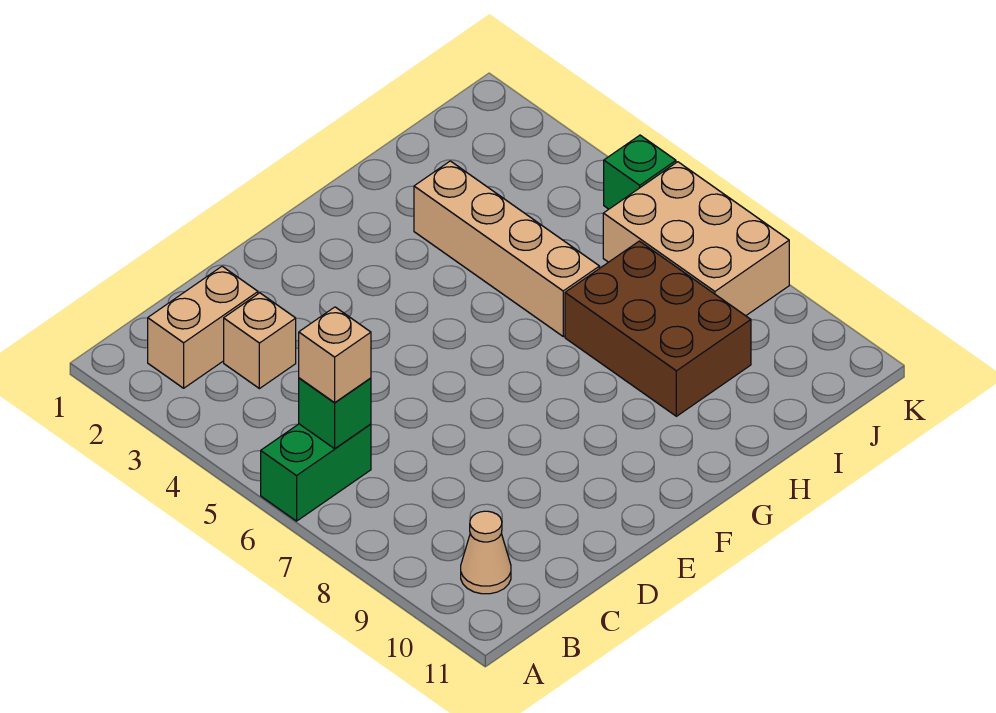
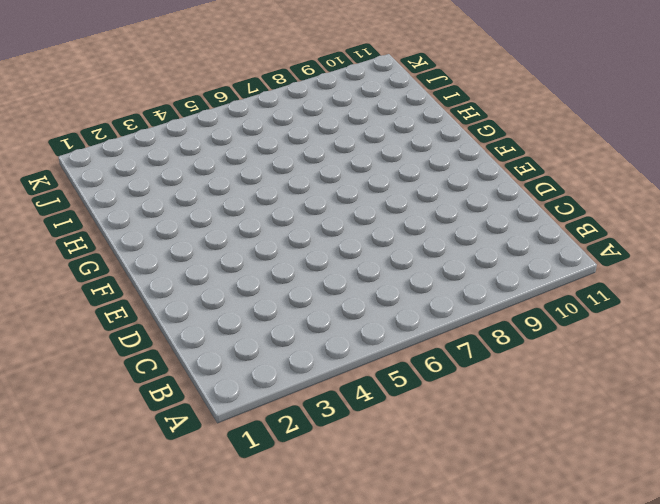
none -> green 1x2 brick [261,424,371,521]
none -> tan 1x2 brick [148,266,258,388]

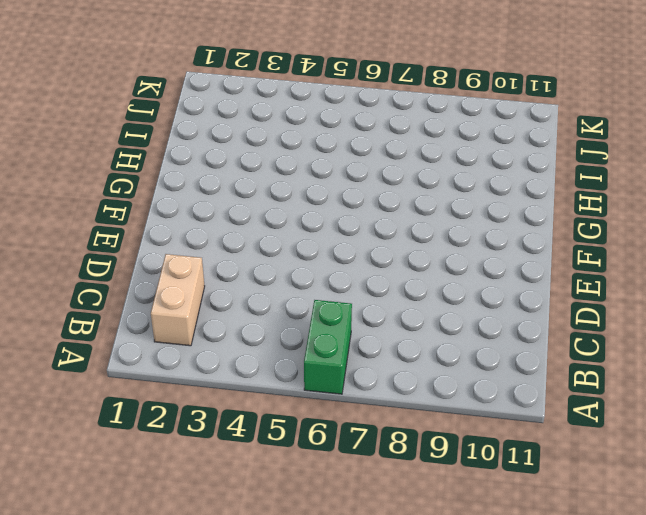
none -> tan 1x1 cone [461,511,511,594]
none -> tan 1x1 brick [224,293,296,389]

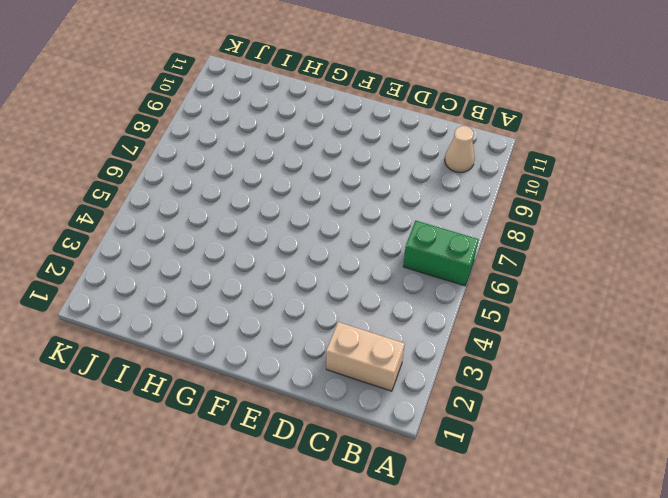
none -> tan 1x1 brick [224,293,296,389]
none -> tan 1x4 brick [414,161,599,336]

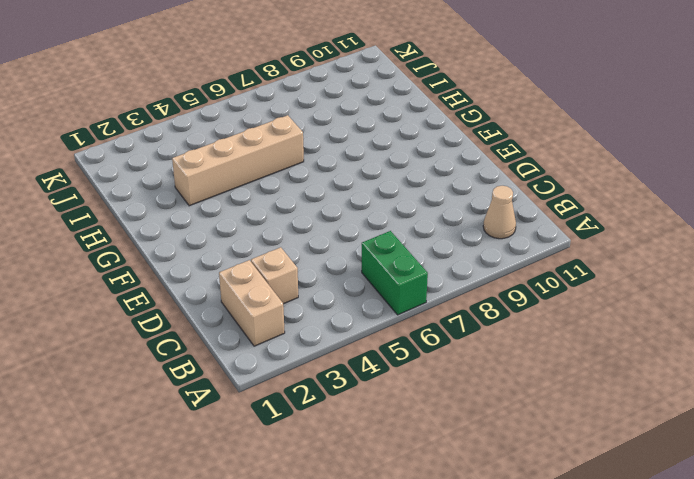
none -> brown 2x3 brick [565,241,751,416]
none -> tan 2x3 brick [603,162,789,316]

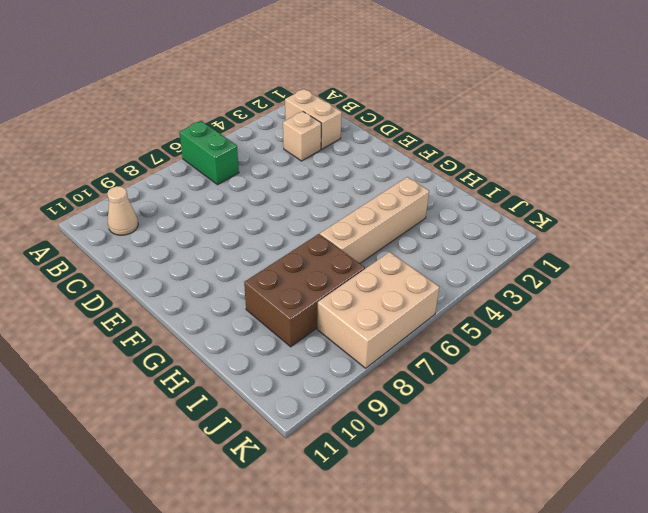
none -> green 1x1 brick [604,135,676,209]
none -> green 1x1 brick [299,378,371,449]

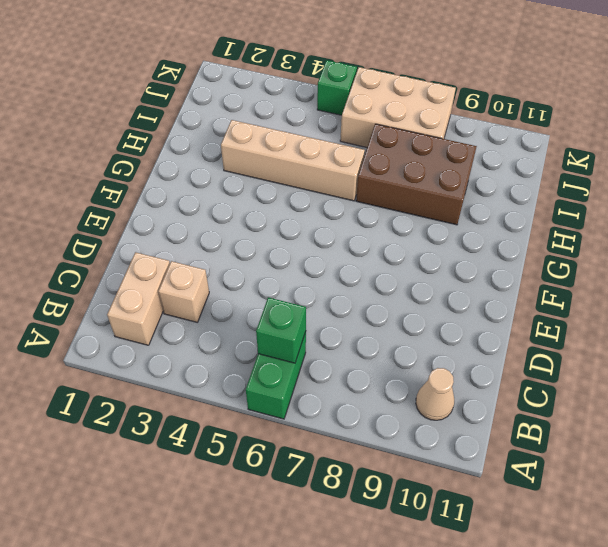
none -> tan 1x1 brick [299,307,371,403]

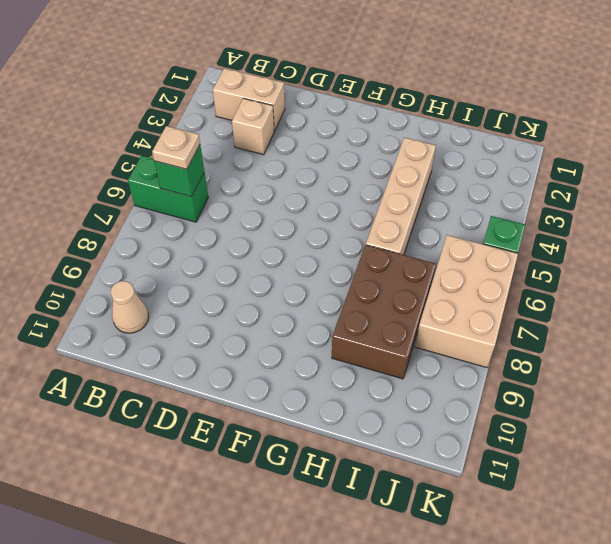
tan 1x1 plate [152,126,200,169] -> tan 1x1 brick [299,307,371,403]

